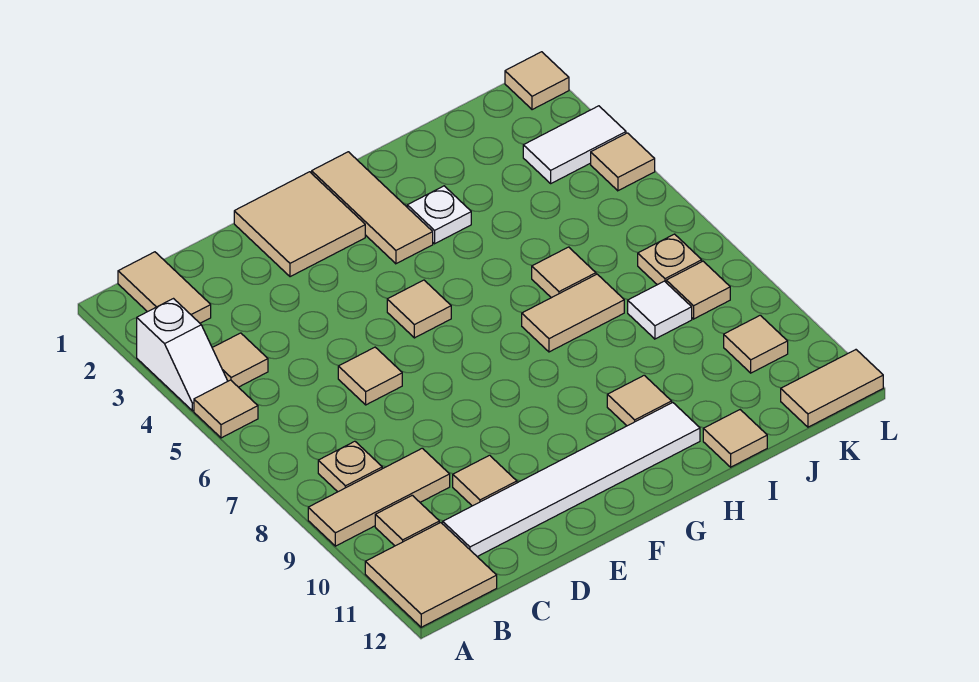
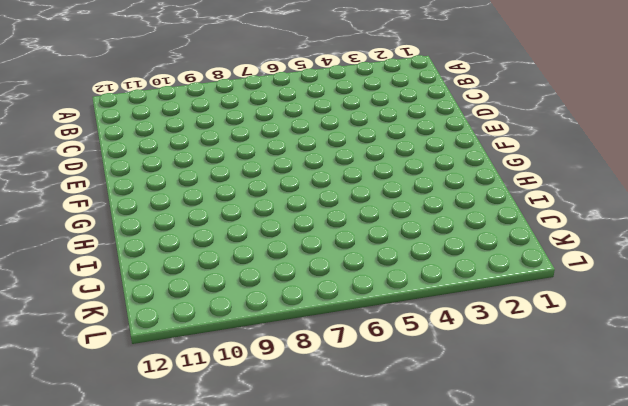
none -> white 1x2 slope [137,299,228,411]
none -> tan 1x1 tile [194,380,258,438]
none -> tan 1x3 tile [308,448,450,546]

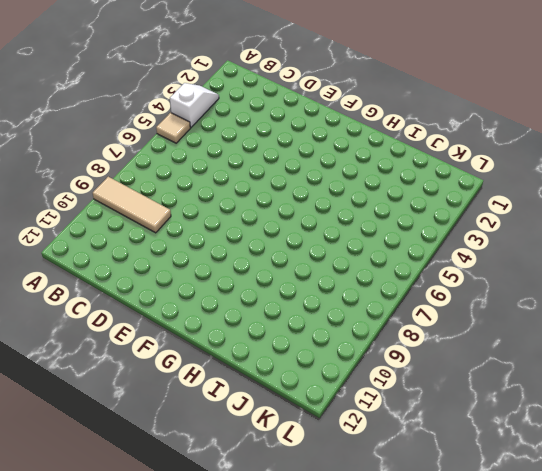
white 1x2 slope [170,83,219,128] -> white 1x2 slope turned to [137,299,228,411]
none -> tan 2x2 tile [365,523,497,627]
none -> tan 1x2 tile [118,252,211,323]
none -> tan 1x1 tile [212,333,268,387]

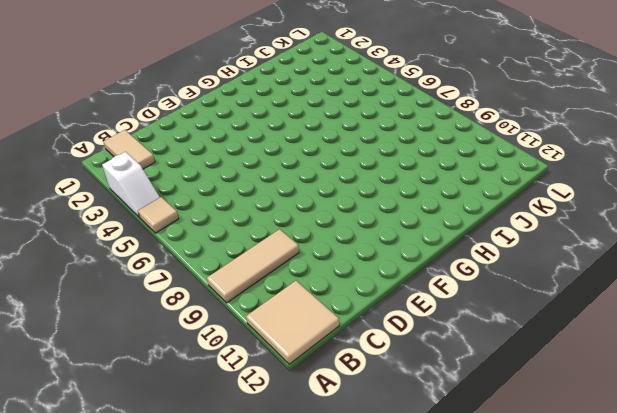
none -> tan 1x1 tile [212,333,268,387]
none -> tan 1x1 plate [318,441,382,492]
none -> tan 1x1 tile [375,495,439,546]

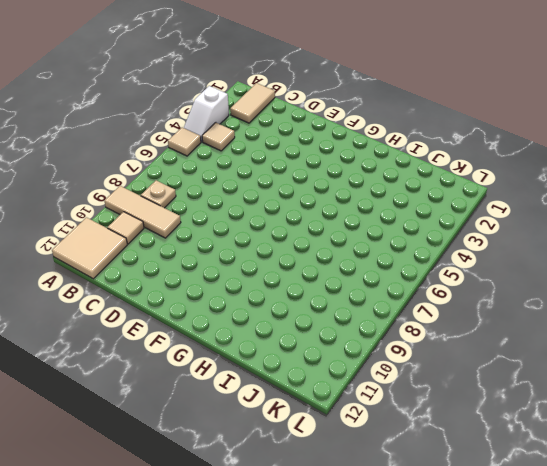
none -> white 1x6 tile [443,402,700,557]
none -> tan 1x1 tile [338,347,402,405]
none -> tan 1x1 tile [453,455,517,506]

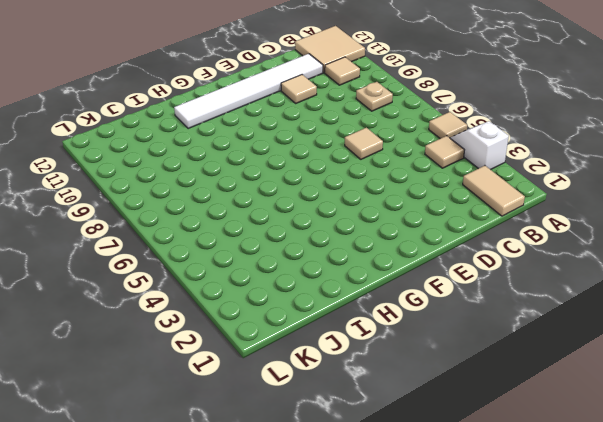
none -> tan 1x3 tile [308,448,450,546]
none -> tan 2x2 tile [234,172,365,277]
none -> tan 1x1 tile [387,280,451,338]

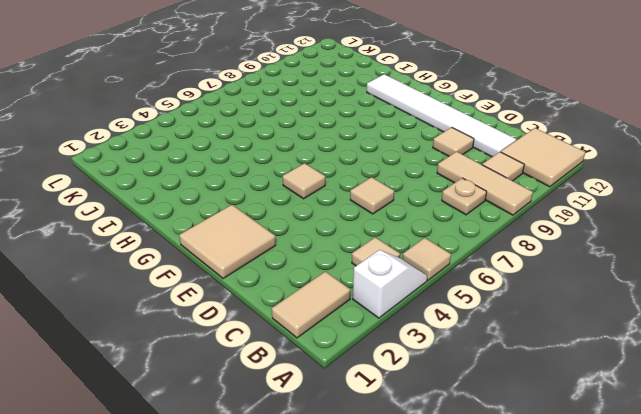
none -> tan 1x3 tile [312,152,433,264]
none -> white 1x1 plate [407,186,471,244]
none -> tan 1x2 tile [522,274,624,352]

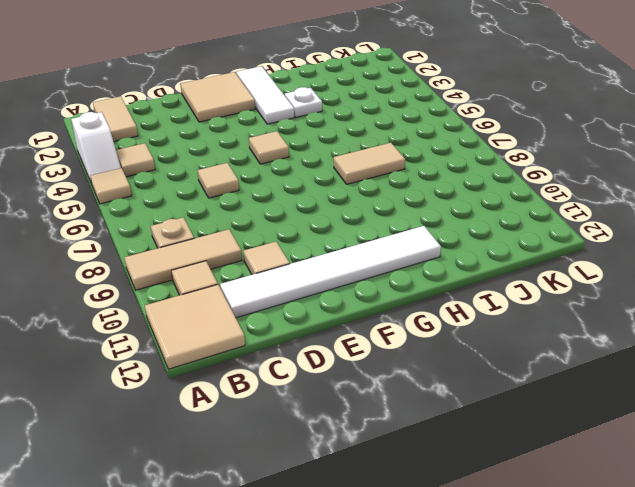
white 1x3 tile [236,66,294,124] -> tan 1x3 tile [312,152,433,264]
none -> tan 1x1 tile [607,375,672,426]
none -> tan 1x1 tile [532,247,596,298]
none -> tan 1x1 tile [703,410,767,467]

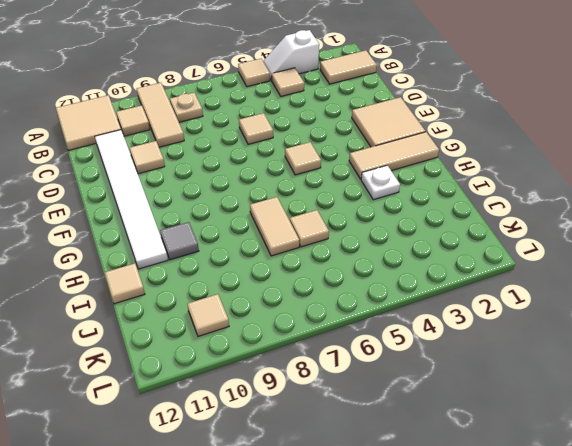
grey 1x1 tile [160,222,199,260] -> tan 1x1 tile [607,375,672,426]
none -> white 1x1 tile [628,281,692,339]
none -> white 1x2 tile [523,106,626,183]
none -> tan 1x1 plate [638,234,702,285]

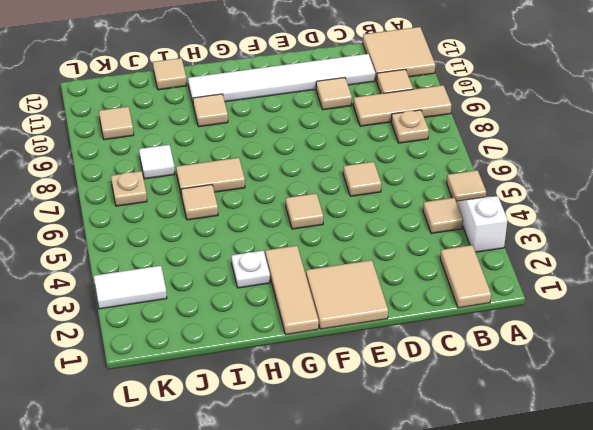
none -> tan 1x1 tile [666,261,730,319]
none -> tan 1x2 tile [781,350,883,427]
none -> tan 1x1 tile [505,52,569,110]

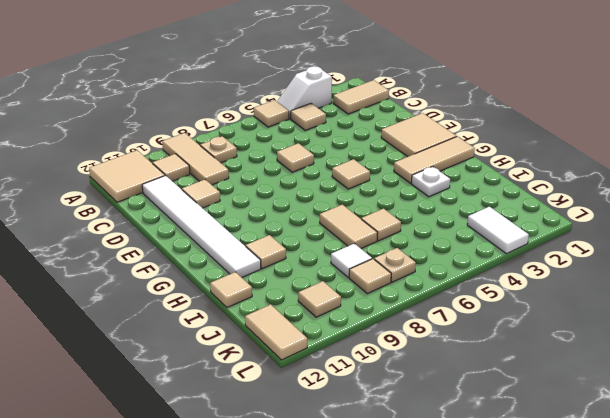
none -> tan 1x1 tile [505,52,569,110]
none -> tan 1x1 tile [591,133,655,191]

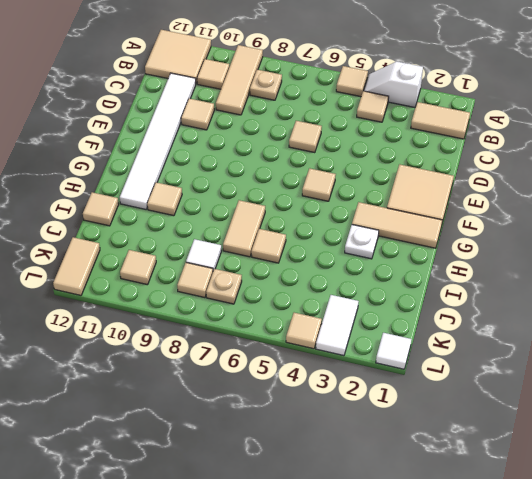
white 1x1 tile [376,333,412,369] -> tan 1x1 tile [505,52,569,110]

